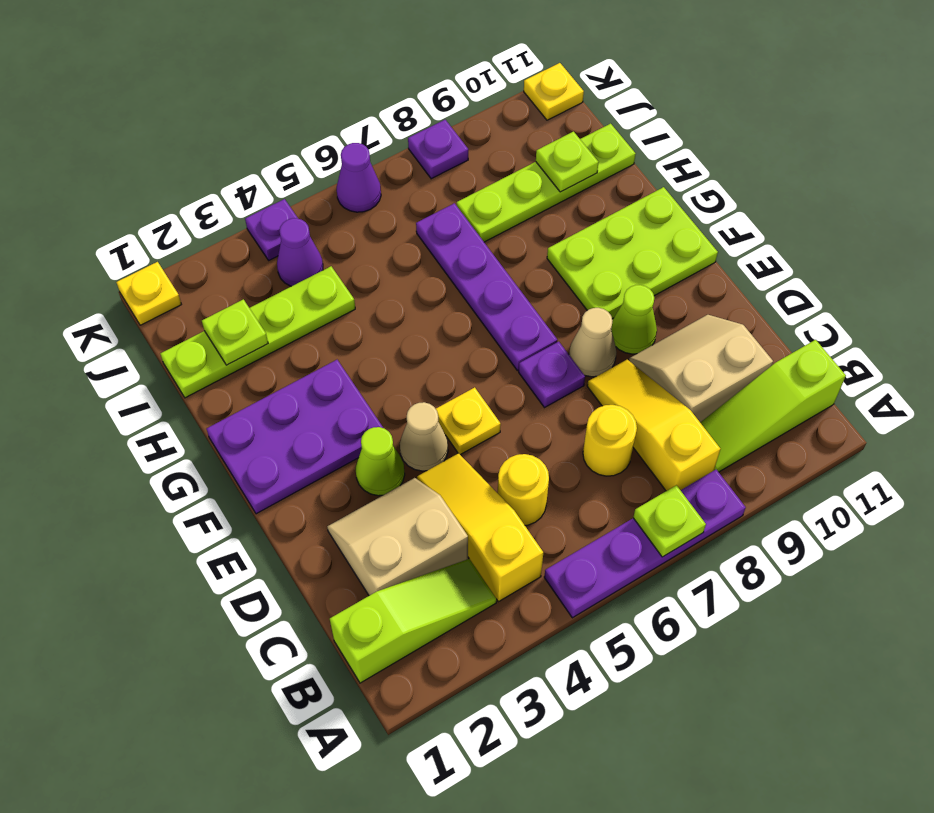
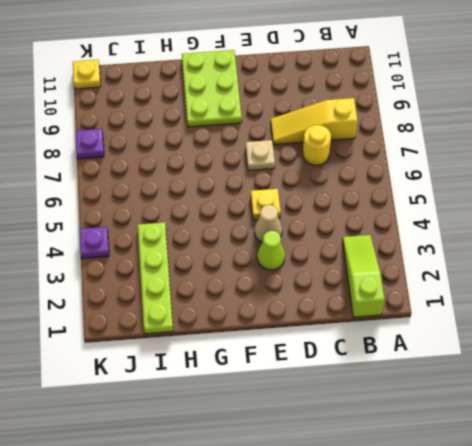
tan 1x1 plate [246,140,275,171] -> purple 1x1 plate [519,342,585,408]
none -> purple 1x4 plate [544,469,746,618]
none -> yellow 1x3 slope [417,453,543,602]
none -> lime 1x3 slope [700,340,846,472]

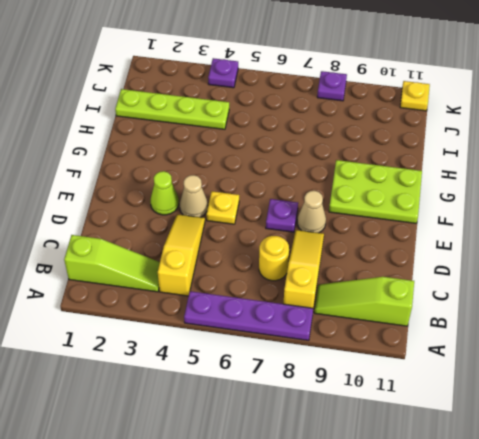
none -> tan 2x2 slope [327,478,468,596]
none -> yellow 1x1 round brick [498,454,549,525]
none -> tan 2x2 slope [629,315,773,422]

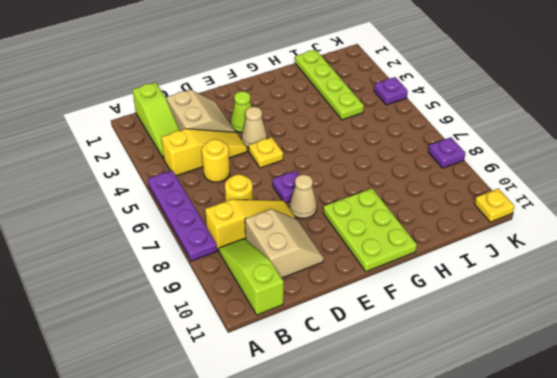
none -> lime 1x1 cone [611,285,657,354]
none -> purple 2x3 plate [207,360,383,514]
none -> purple 1x4 plate [416,203,557,371]

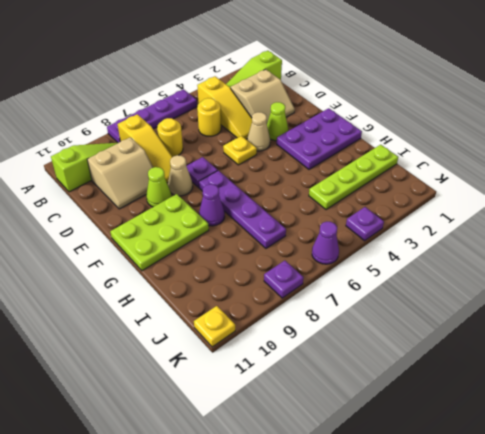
purple 1x1 cone [199,184,225,226] -> purple 1x1 cone moved to [277,218,323,286]
none -> lime 1x4 plate [457,124,636,242]
none -> yellow 1x1 plate [116,262,181,325]
none -> lime 1x1 plate [633,485,706,557]

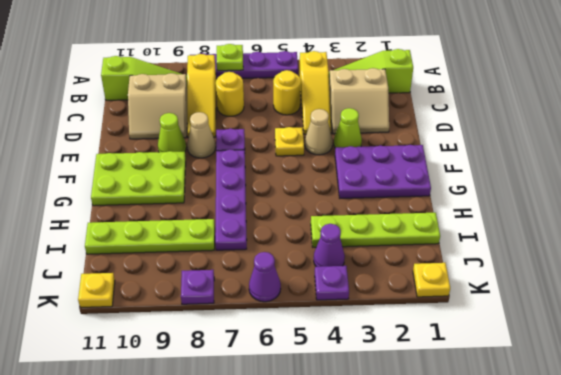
none -> lime 1x1 plate [202,299,268,365]
none -> lime 1x1 plate [536,132,598,192]

